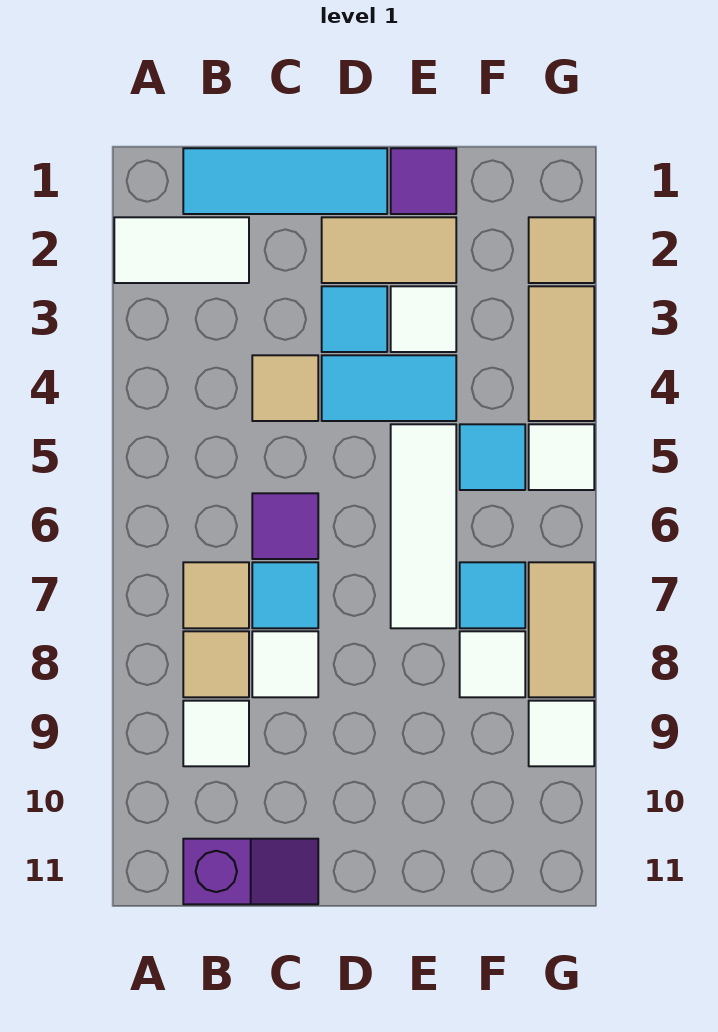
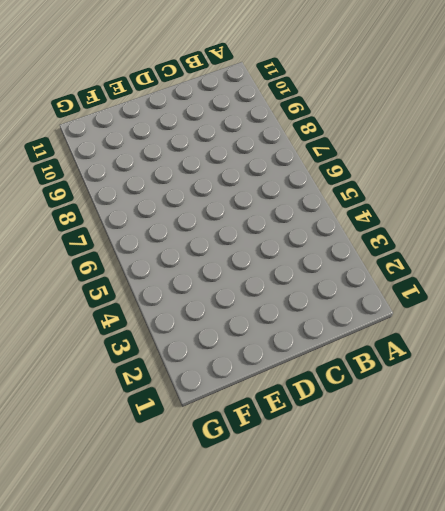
none -> white 1x2 tile [114,217,249,283]
none -> cyan 1x3 tile [183,148,387,214]
none -> tan 1x1 tile [183,562,249,628]

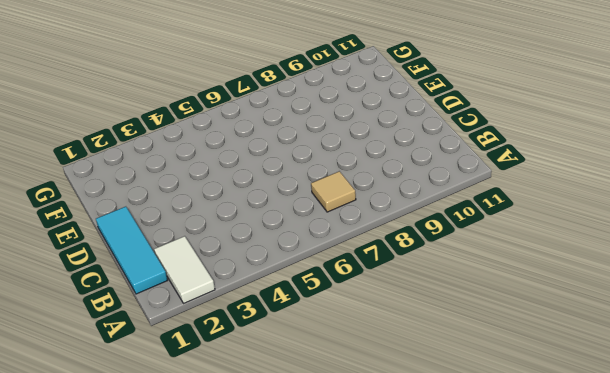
none -> tan 1x1 tile [183,631,249,697]
none -> white 1x1 tile [183,701,249,766]
none -> purple 1x2 slope [183,839,318,904]

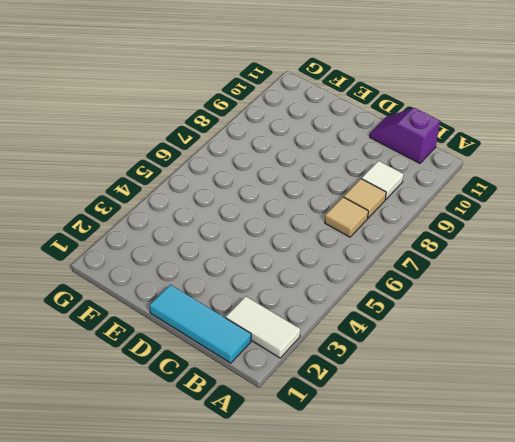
none -> tan 1x1 tile [252,355,318,421]
none -> purple 1x1 tile [252,493,318,559]
none -> cyan 1x1 tile [252,562,318,628]

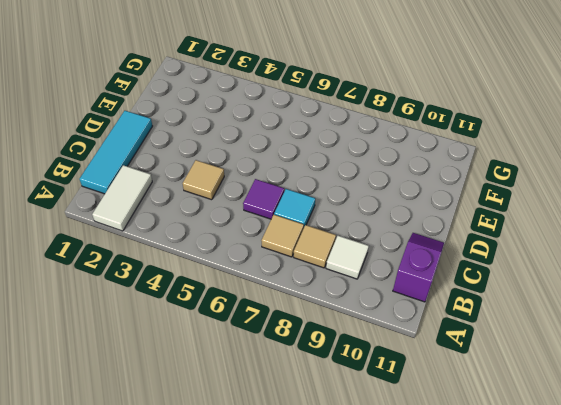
none -> white 1x1 tile [252,631,318,697]
none -> tan 1x2 tile [322,217,456,283]
none -> cyan 1x1 tile [322,286,387,352]

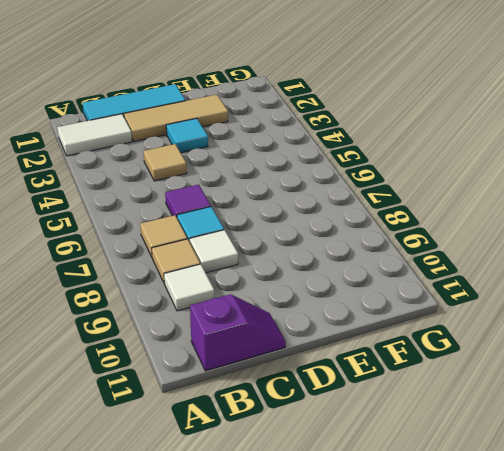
tan 1x3 tile [124,95,228,142] -> tan 1x2 tile [322,217,456,283]
none -> cyan 1x2 tile [322,355,456,421]
none -> purple 1x1 tile [391,148,456,214]
none -> white 1x1 tile [391,286,456,352]

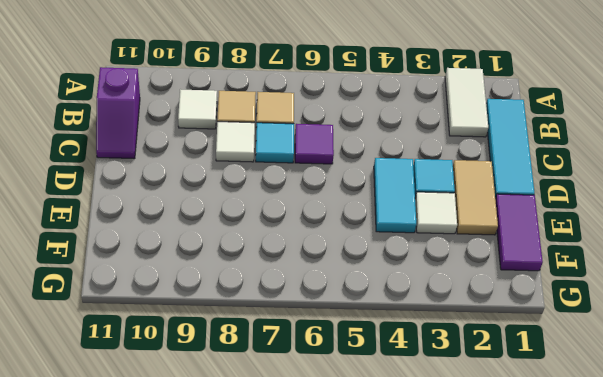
purple 1x2 tile [495,194,543,271] -> purple 1x1 tile [391,148,456,214]
none -> tan 1x1 tile [252,355,318,421]
none -> white 1x3 tile [391,424,456,628]
none -> cyan 1x1 tile [460,424,525,490]

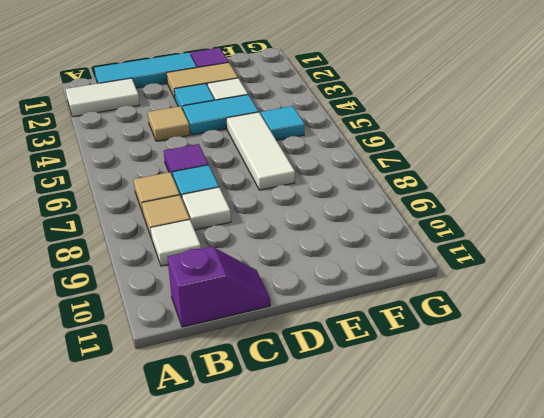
none -> cyan 1x1 tile [460,562,525,628]
none -> white 1x1 tile [460,631,525,697]
none -> tan 1x1 tile [529,217,594,283]

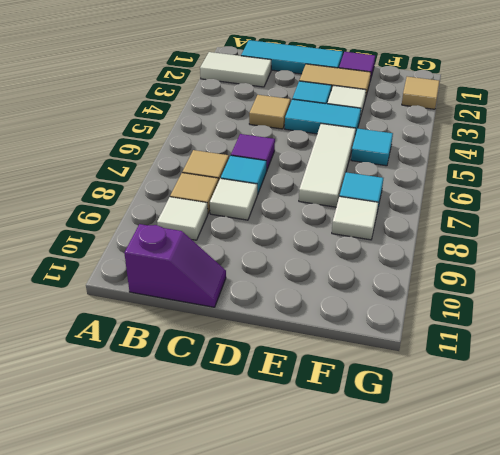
none -> tan 1x2 tile [529,286,594,421]
none -> white 1x1 tile [529,424,594,490]
none -> tan 1x2 tile [529,562,594,697]

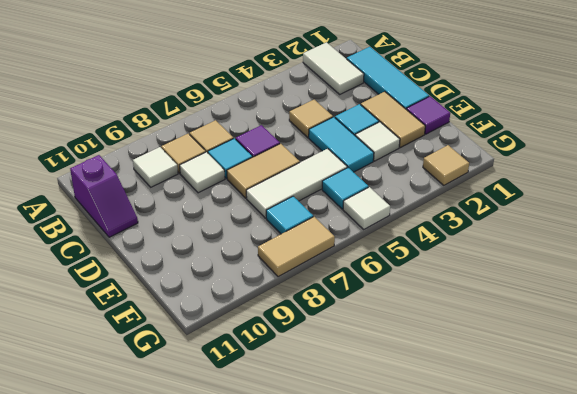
tan 1x2 tile [227,144,300,198] -> tan 1x2 tile moved to [529,286,594,421]
none -> white 1x1 tile [460,631,525,697]
none -> white 1x1 tile [529,701,594,766]

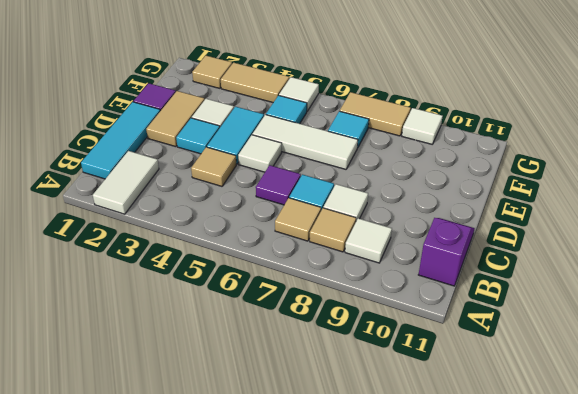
white 1x1 tile [238,135,282,172] -> white 1x1 tile moved to [460,631,525,697]

